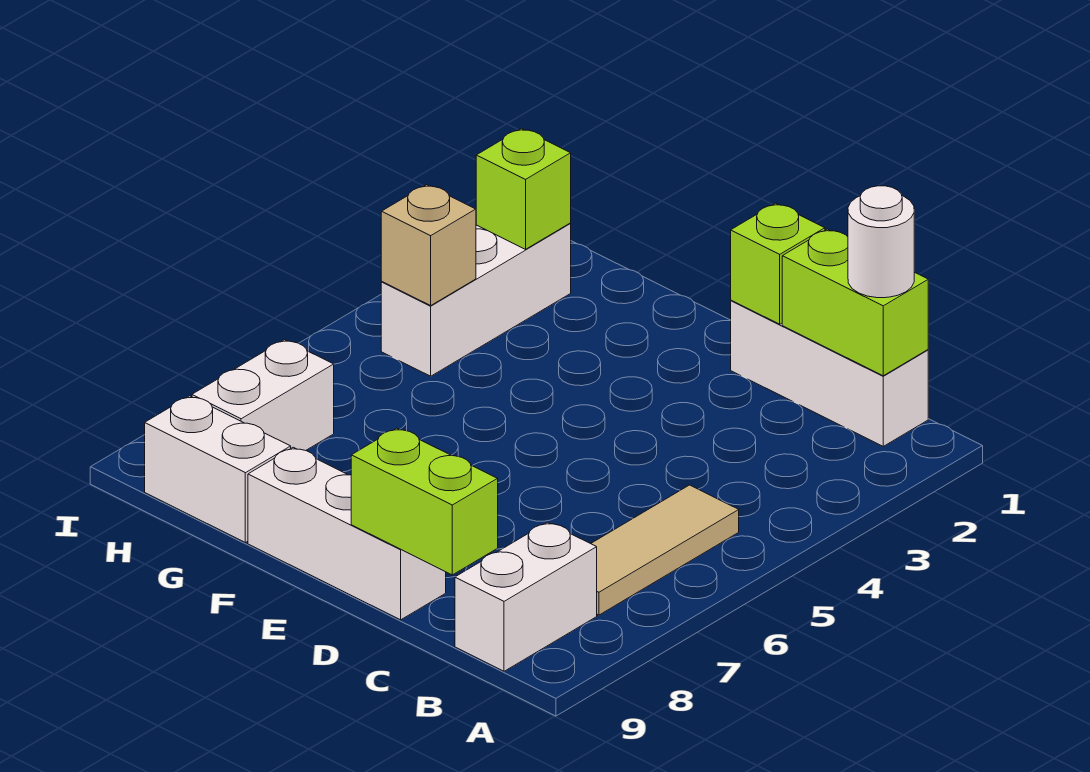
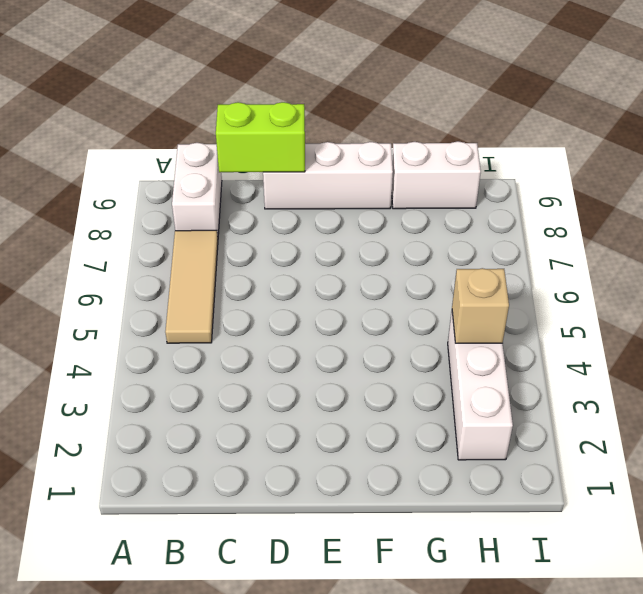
none -> white 1x3 brick [731,300,928,446]
none -> white 1x2 brick [192,340,334,451]
none -> lime 1x2 brick [782,229,928,376]

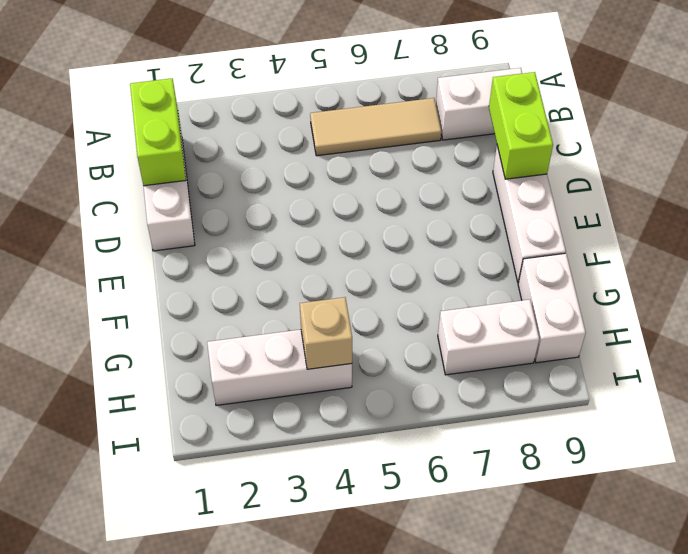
none -> lime 1x1 brick [731,203,825,324]
none -> lime 1x1 brick [476,128,571,249]
none -> white 1x1 round brick [848,186,914,298]

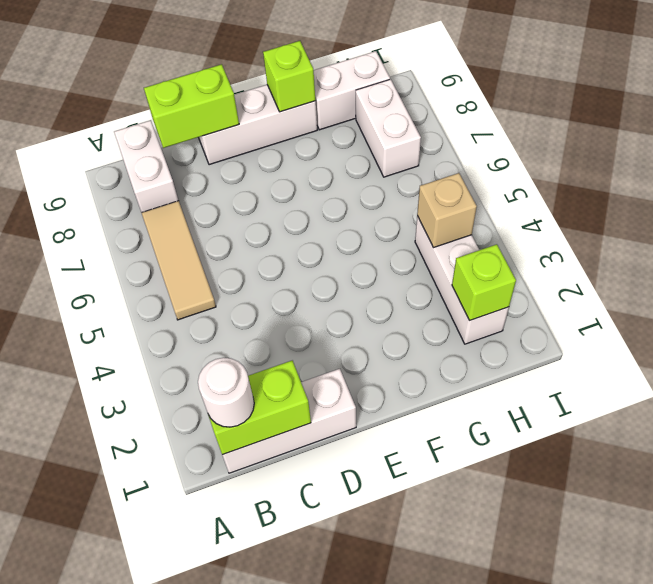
lime 1x1 brick [263,41,315,112] -> lime 1x1 brick moved to [731,203,825,324]

